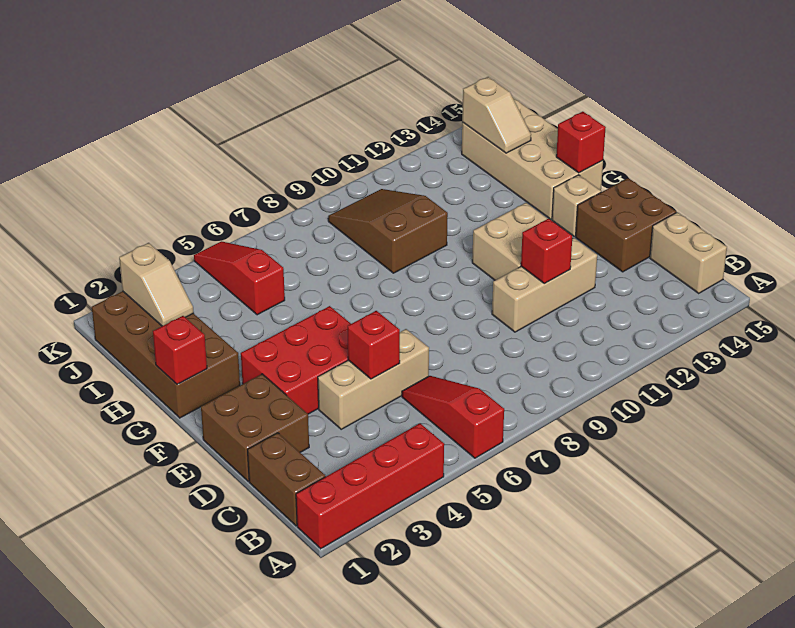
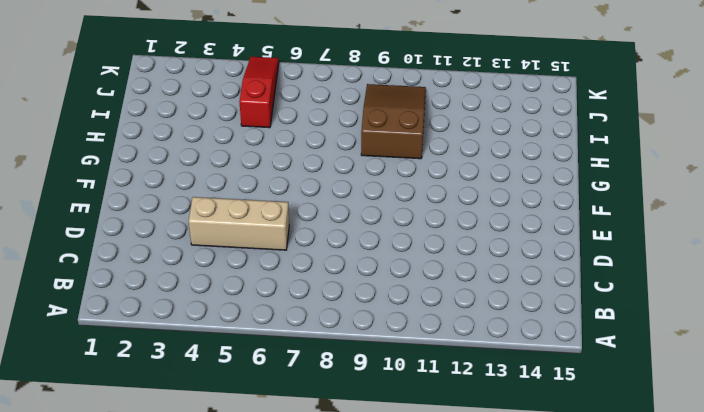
none -> red 1x4 brick [296,423,444,549]
none -> red 1x3 slope [402,376,504,458]
none -> brown 1x2 brick [248,433,325,526]

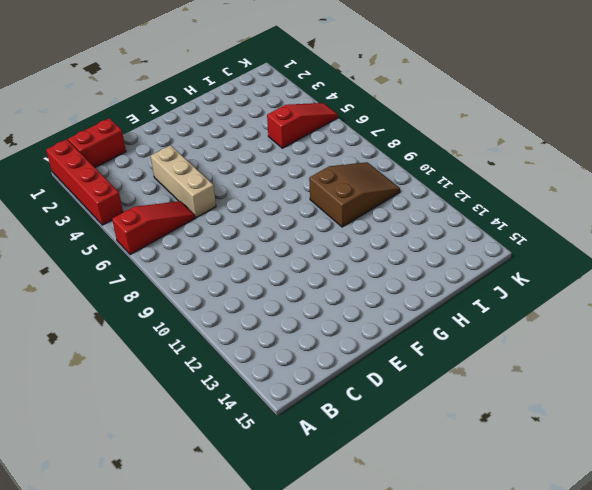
red 1x2 brick [68,118,126,167] -> brown 1x2 brick [248,433,325,526]
none -> tan 1x2 brick [650,212,727,293]
none -> brown 2x2 brick [201,374,309,481]
none -> tan 1x3 brick [492,238,597,332]

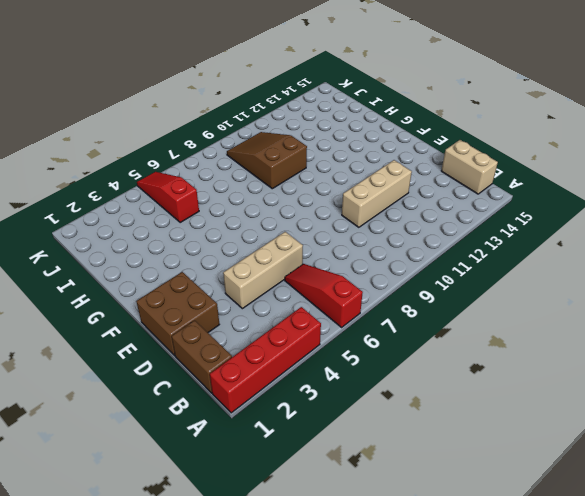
none -> brown 2x2 brick [576,178,676,272]
none -> red 2x3 brick [241,306,351,414]
none -> tan 2x2 brick [472,203,573,280]

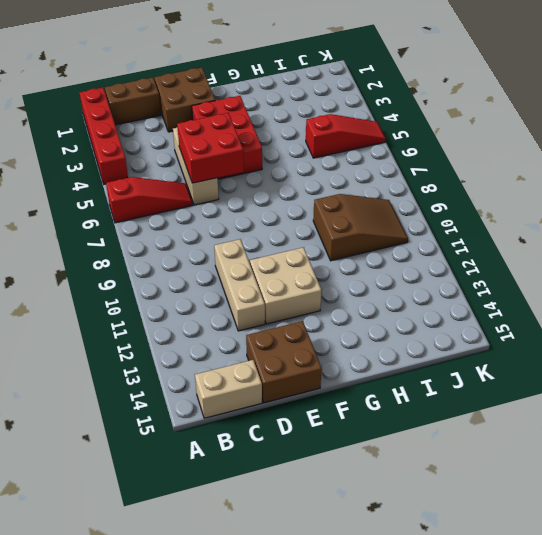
red 2x2 brick [177,113,244,183] -> red 1x1 brick [348,311,400,379]
none -> tan 1x1 brick [552,175,601,237]
none -> brown 2x4 brick [92,291,240,418]
none -> tan 2x4 brick [462,98,603,219]

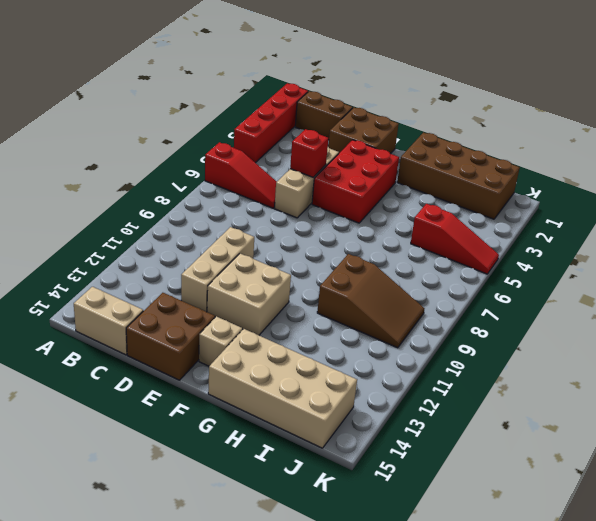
none -> red 1x1 brick [521,218,572,284]
none -> red 1x1 brick [153,316,207,384]
none -> red 1x1 brick [556,112,606,173]

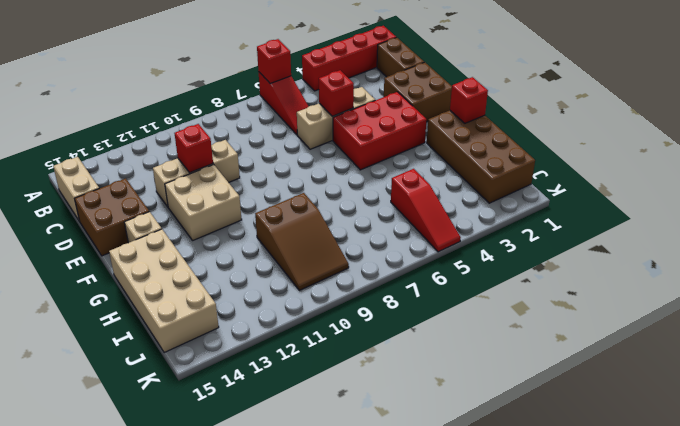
red 1x1 brick [257,39,291,84] -> red 1x1 brick moved to [556,112,606,173]
none -> tan 1x2 slope [119,243,194,326]
none -> tan 1x2 slope [462,77,531,153]

